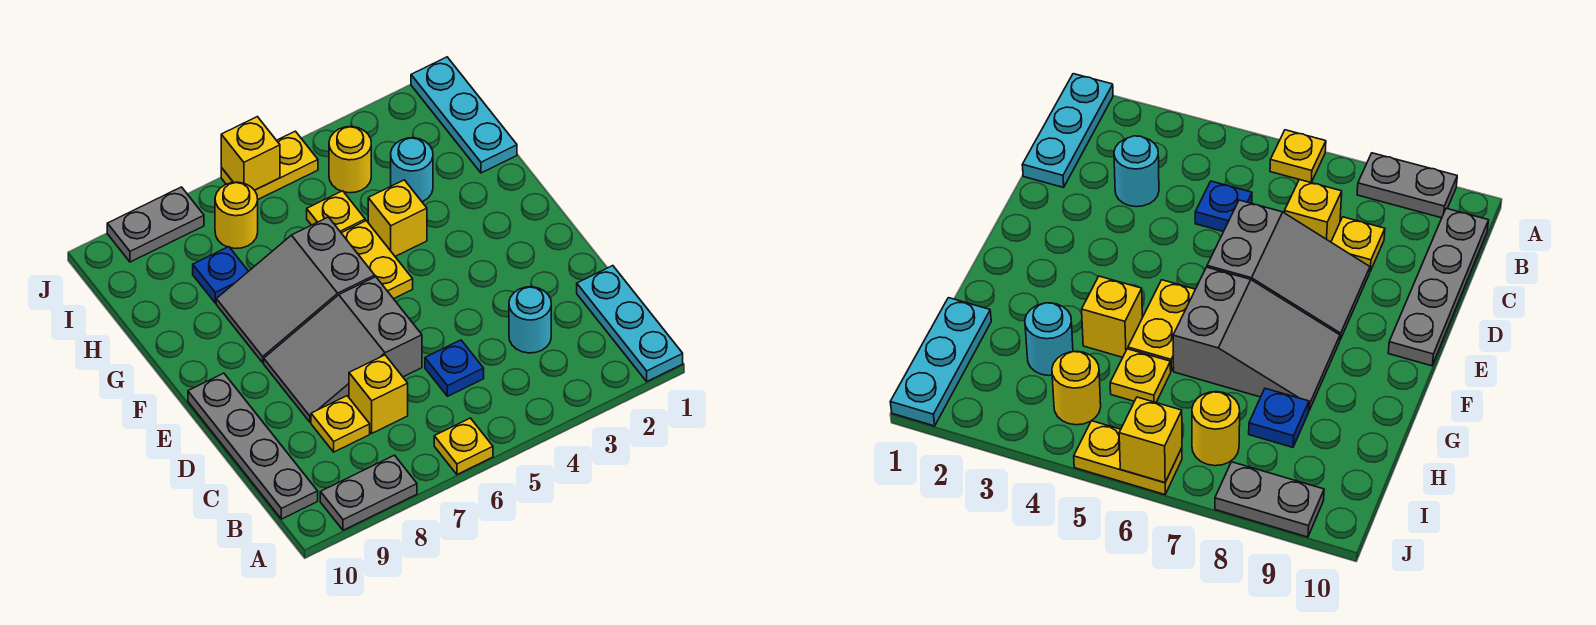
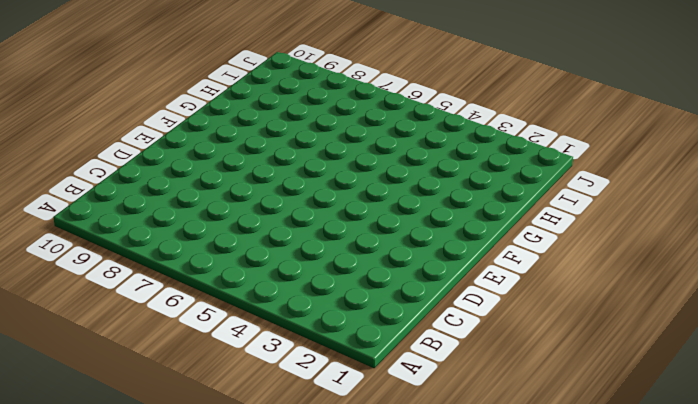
none -> cyan 1x3 plate [577,266,683,381]
none -> yellow 1x1 plate [434,418,493,474]
none -> grey 1x2 plate [320,455,417,530]

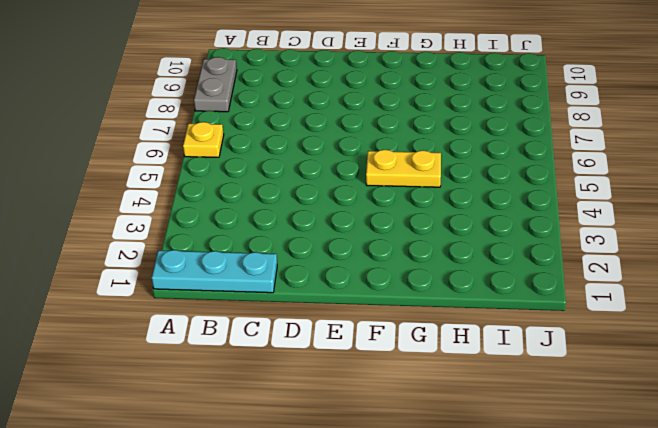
none -> grey 1x4 plate [188,373,318,519]
none -> cyan 1x1 round brick [509,287,551,353]
none -> blue 1x1 plate [425,340,484,396]

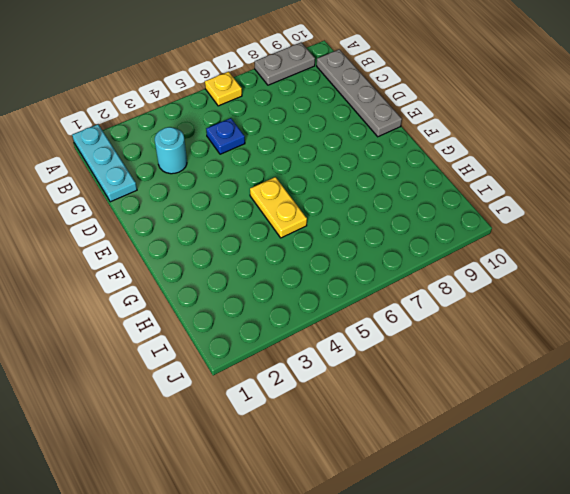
none -> yellow 1x1 brick [349,355,408,433]
none -> yellow 1x1 plate [311,396,370,452]
none -> grey 2x3 slope [264,277,422,422]

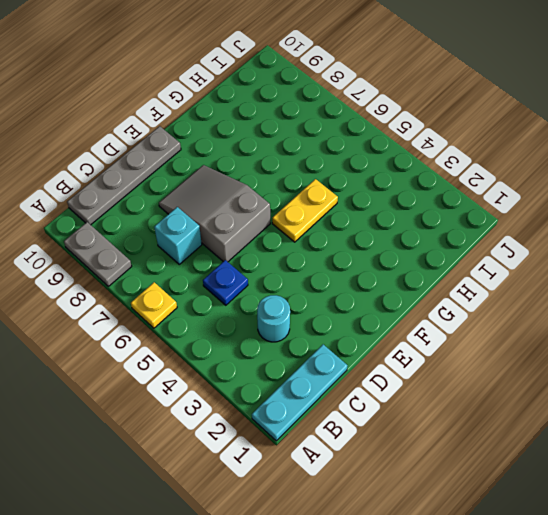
cyan 1x1 brick [154,207,202,264] -> yellow 1x1 brick [349,355,408,433]
none -> yellow 1x1 plate [311,396,370,452]
none -> grey 2x3 slope [216,217,375,362]
none -> yellow 1x1 brick [368,180,427,256]

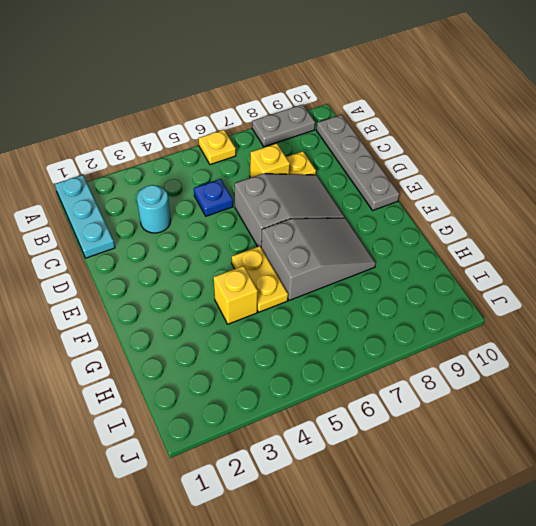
none -> cyan 1x3 plate [411,57,517,173]
none -> cyan 1x1 round brick [391,138,433,202]
none -> yellow 1x1 plate [307,191,365,233]

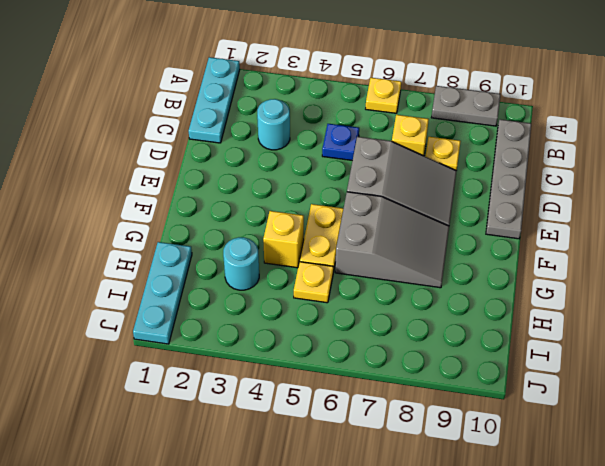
none -> blue 1x1 plate [193,247,248,303]
none -> yellow 1x1 round brick [329,127,371,193]
none -> yellow 1x1 round brick [215,182,258,249]

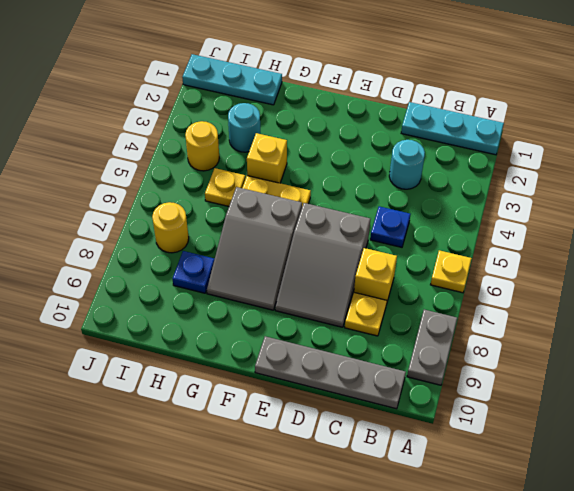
none -> yellow 1x2 plate [221,131,318,199]
none -> grey 1x2 plate [107,187,204,262]
none -> yellow 1x1 brick [221,117,280,190]

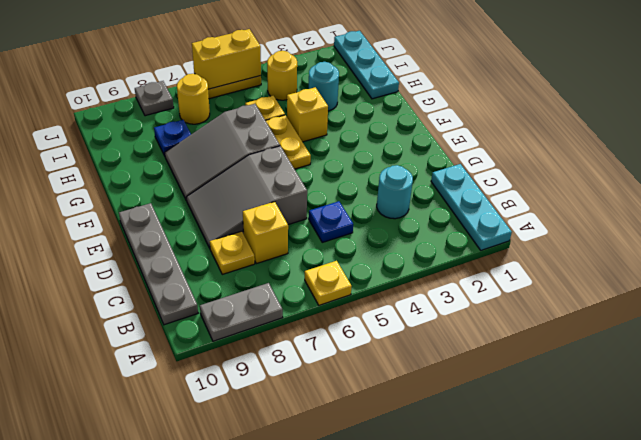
yellow 1x2 brick [192,29,261,89] -> yellow 1x1 brick [221,117,280,190]
grey 1x1 plate [135,81,174,116] -> grey 1x2 plate [107,187,204,262]

